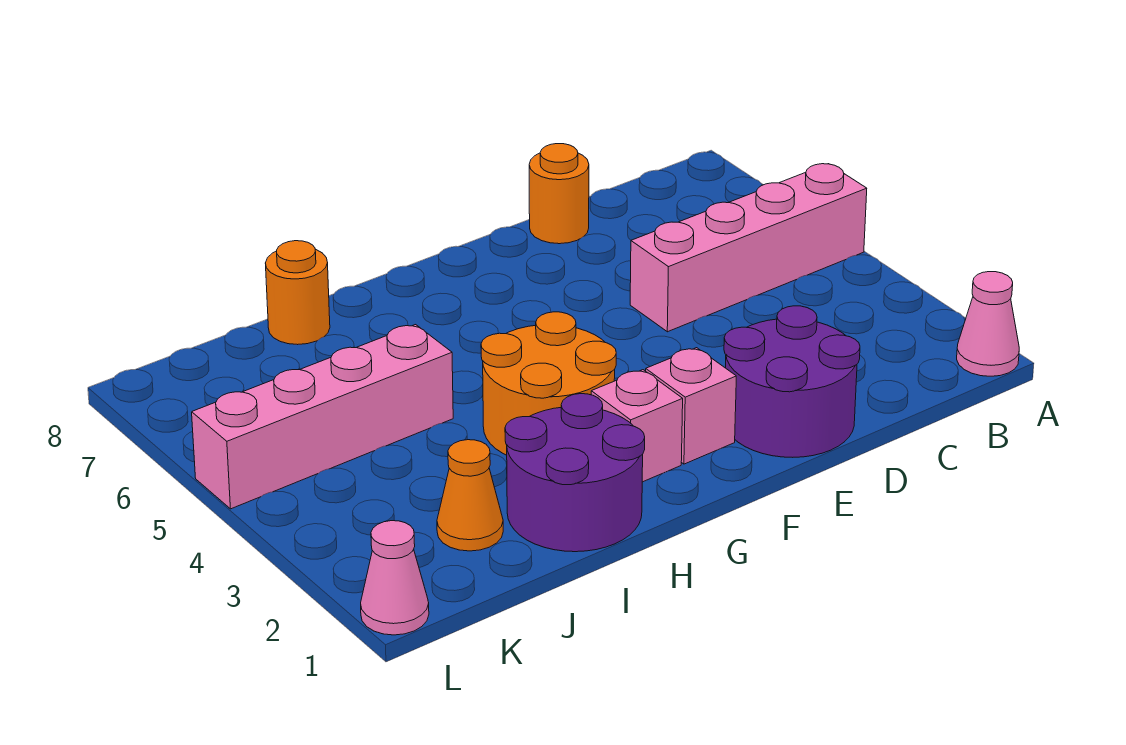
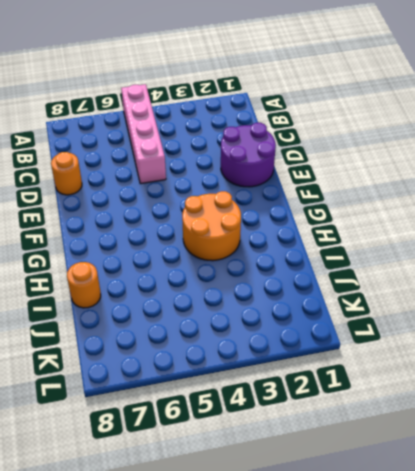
none -> pink 1x1 cone [957,272,1019,376]
none -> pink 1x1 brick [646,348,736,464]
none -> pink 1x1 brick [591,370,683,482]

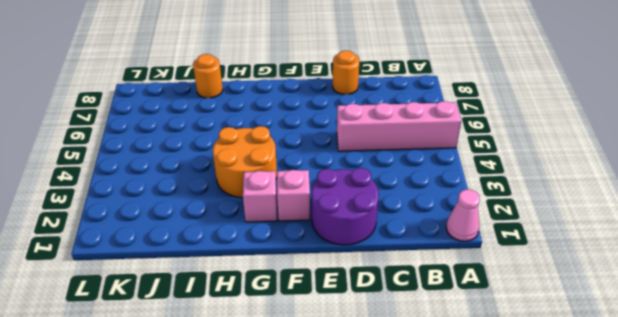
none -> purple 2x2 round brick [505,394,645,552]
none -> pink 1x4 brick [192,325,453,509]
none -> orange 1x1 cone [437,440,503,551]

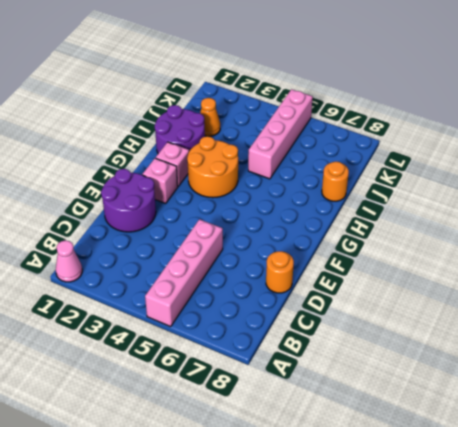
none -> pink 1x1 cone [361,521,429,635]

